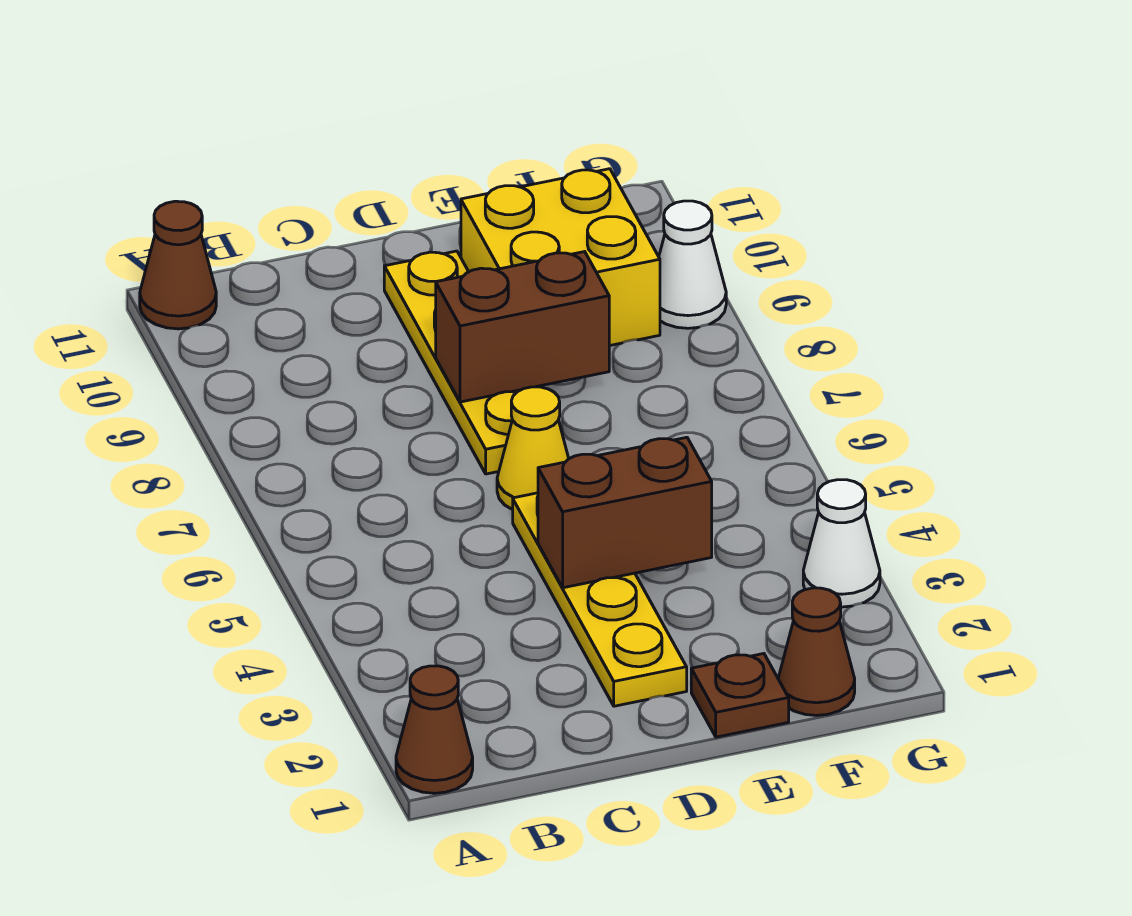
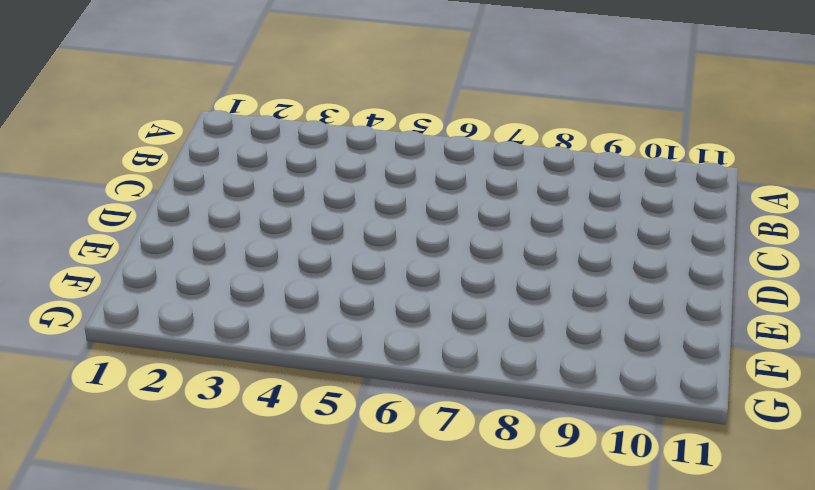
none -> brown 1x1 cone [396,666,473,793]
none -> brown 1x1 cone [140,201,216,329]
none -> yellow 1x4 plate [513,493,687,706]

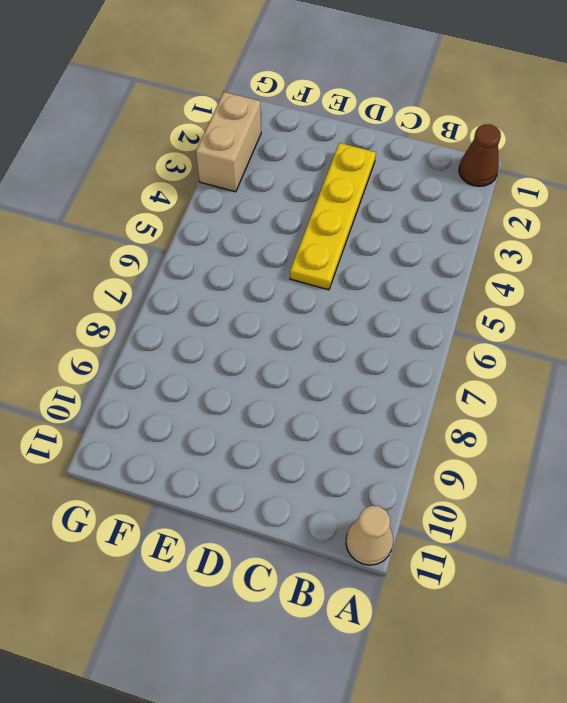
tan 1x1 cone [346,506,393,565] -> brown 1x1 cone [140,201,216,329]
tan 1x2 brick [196,92,261,192] -> white 1x1 cone [803,480,880,607]
none -> yellow 1x1 cone [497,387,569,510]
none -> yellow 1x4 plate [384,251,520,474]
none -> brown 1x1 plate [691,654,789,737]

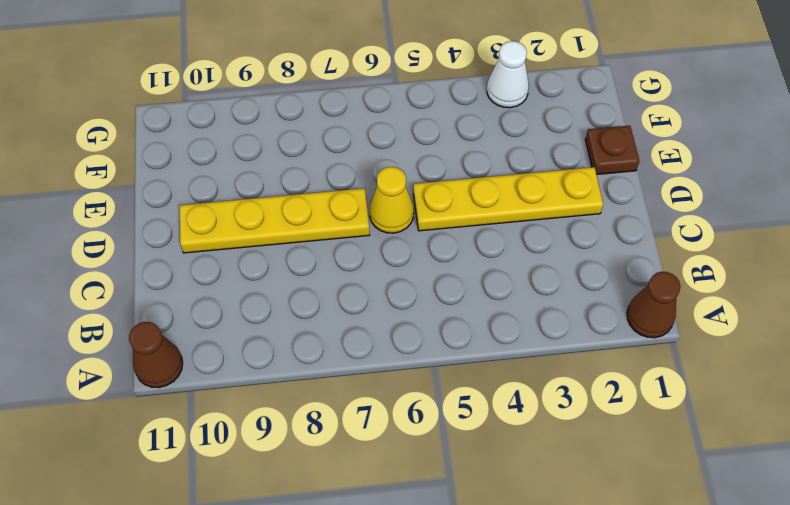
none -> yellow 2x2 brick [461,169,660,346]
none -> brown 1x1 cone [778,588,855,715]
none -> white 1x1 cone [659,201,726,328]

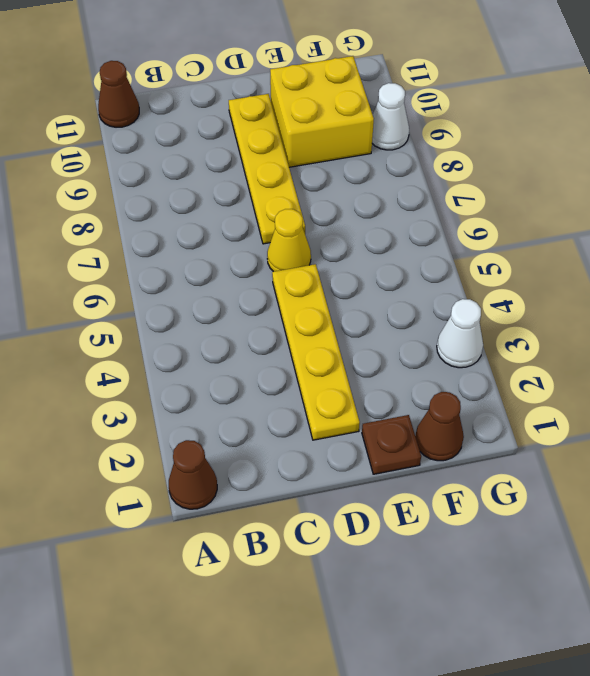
none -> brown 1x2 brick [538,437,712,588]
none -> brown 1x2 brick [436,252,609,402]

